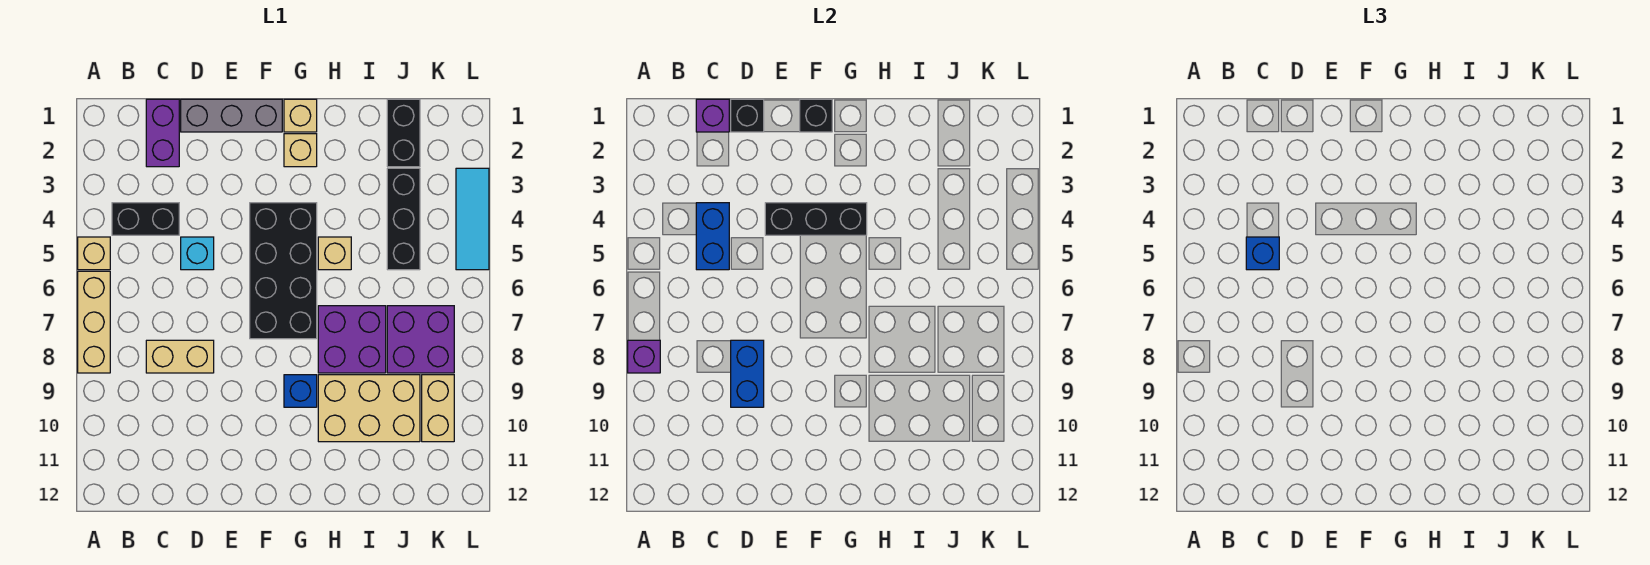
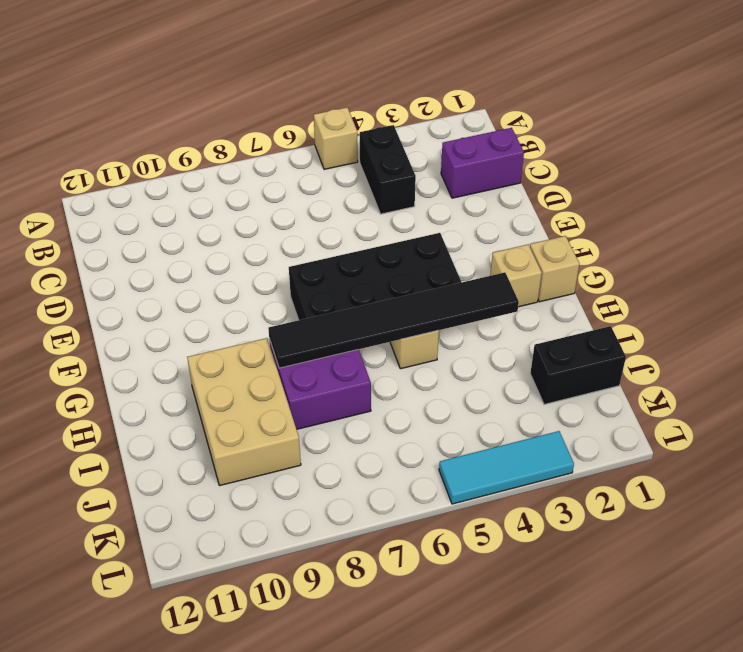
black 1x6 tile [268,272,519,368] -> none
none -> tan 1x3 brick [78,271,110,373]
none -> tan 1x2 brick [146,340,214,373]
none -> grey 1x3 brick [181,99,282,132]

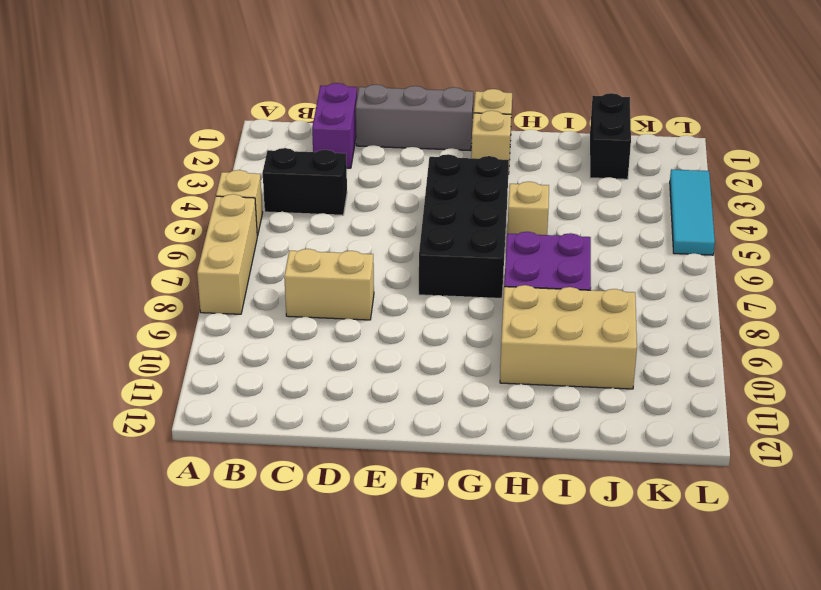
none -> cyan 1x1 brick [181,237,214,270]
none -> blue 1x1 brick [284,375,317,407]
none -> black 1x3 brick [387,168,420,270]

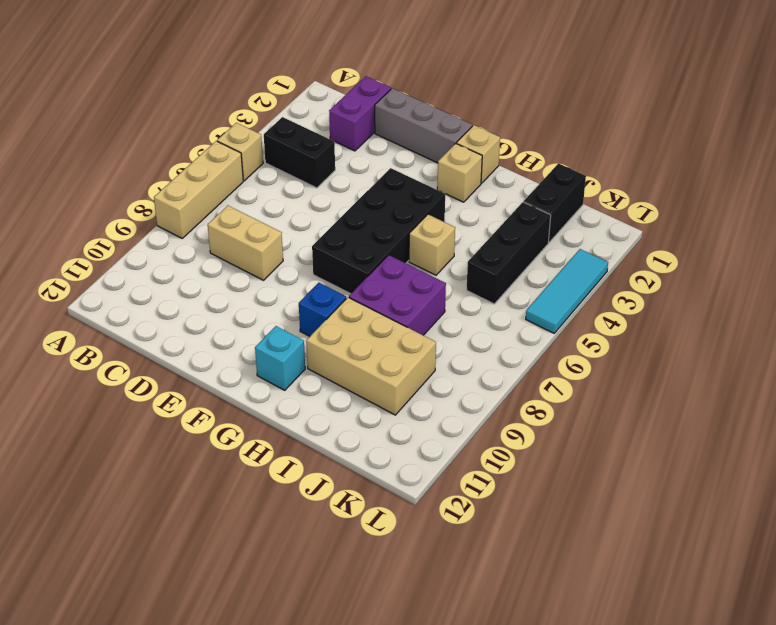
cyan 1x1 brick [255,326,305,390] -> cyan 1x1 brick moved to [181,237,214,270]
none -> purple 2x2 brick [387,306,454,373]
none -> tan 1x2 brick [422,375,454,442]
none -> purple 1x1 brick [628,340,660,373]

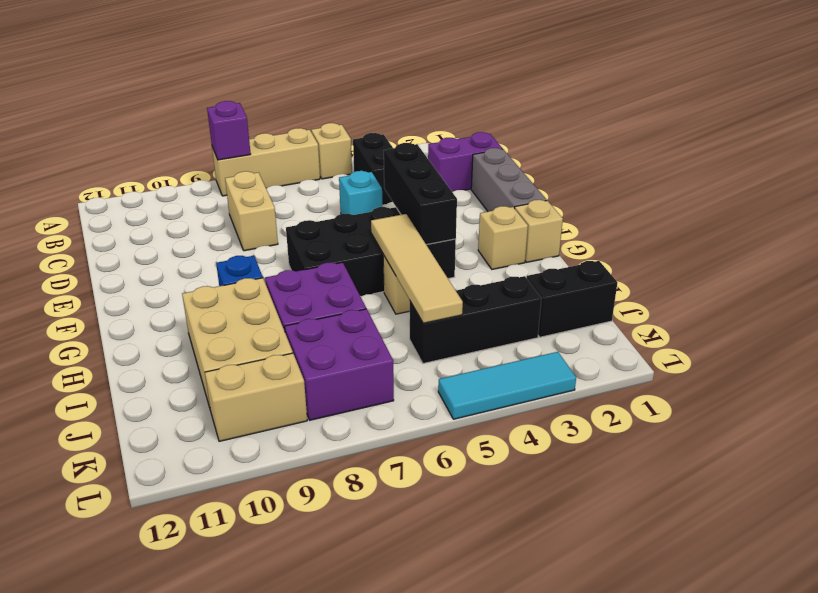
tan 1x4 tile [371,214,463,323] -> none
none -> purple 1x1 brick [696,99,729,132]
none -> blue 1x2 brick [696,203,729,270]
none -> black 1x1 brick [731,99,764,132]

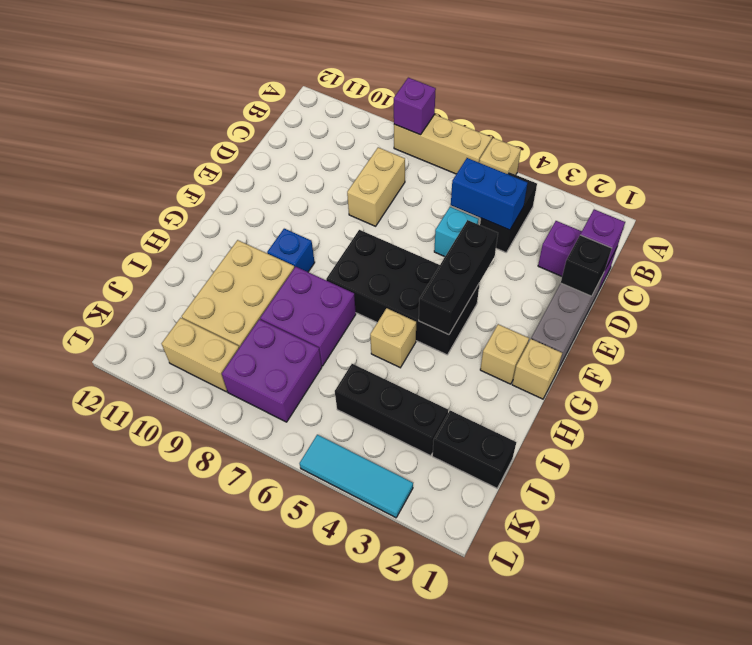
none -> blue 1x2 brick [731,340,764,407]
none -> black 1x1 brick [800,99,832,132]
none -> blue 1x1 brick [1246,237,1279,270]

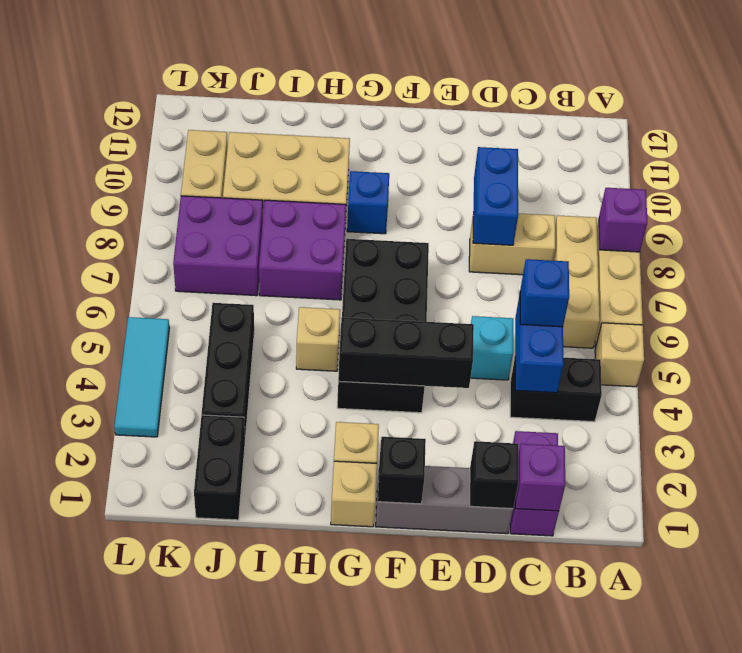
tan 1x3 brick [553,215,600,348] -> none

